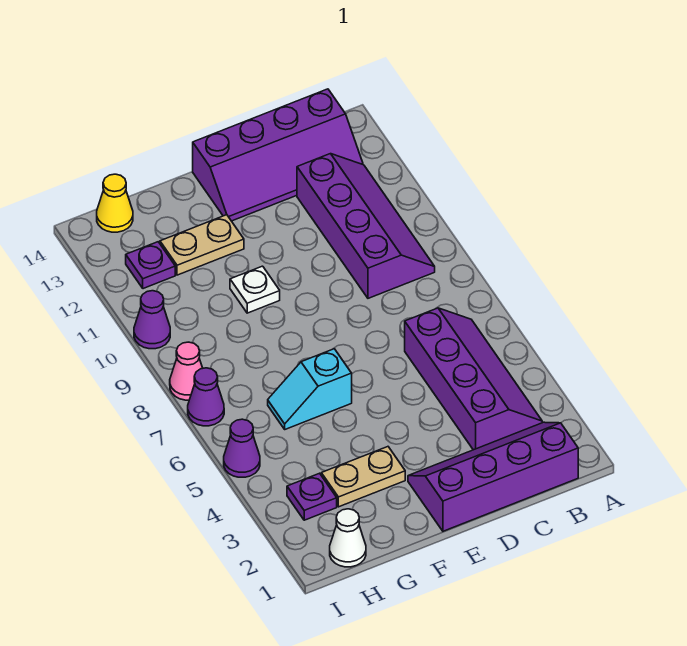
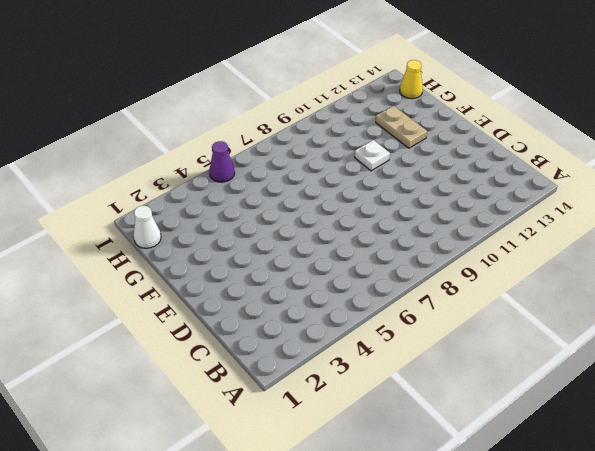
none -> purple 2x4 slope [408,422,578,531]
none -> purple 2x4 slope [405,308,542,450]
none -> purple 2x4 slope [297,154,435,298]

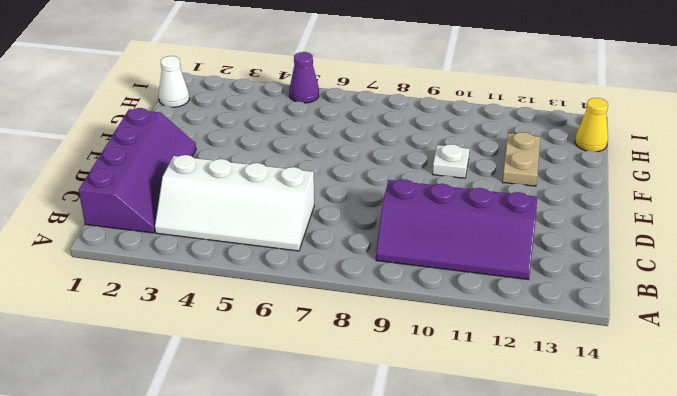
white 2x4 slope [155,155,314,251] -> purple 2x4 slope [405,308,542,450]
none -> purple 2x4 slope [193,89,363,221]
none -> tan 1x2 plate [321,447,405,507]
none -> cyan 1x2 slope [268,349,352,429]

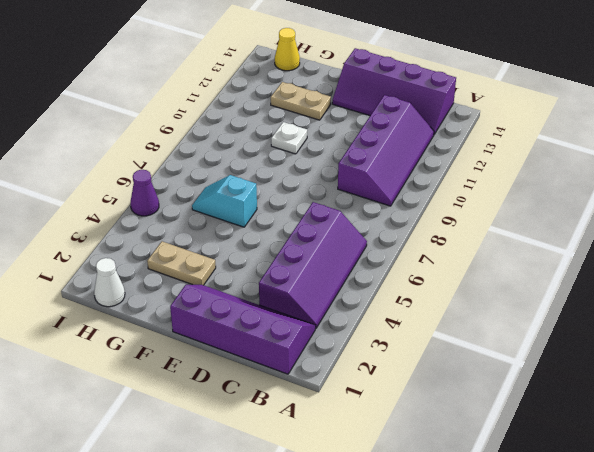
none -> purple 1x1 plate [287,473,337,520]
none -> purple 1x1 plate [126,242,175,289]
none -> purple 1x1 cone [188,368,224,426]

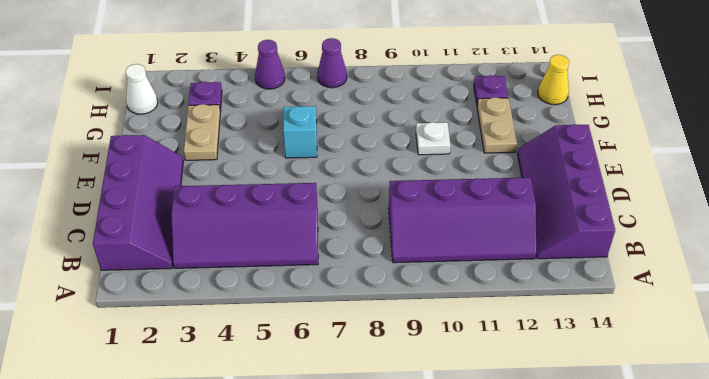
none -> pink 1x1 cone [170,342,203,400]
none -> purple 1x1 cone [134,291,170,349]

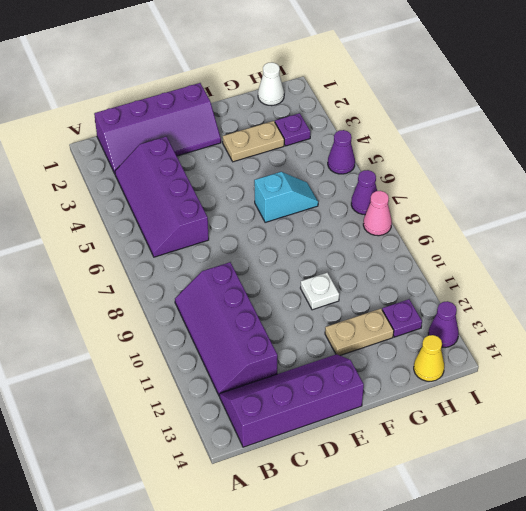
purple 1x1 cone [428,301,459,348] -> purple 1x1 cone moved to [134,291,170,349]

